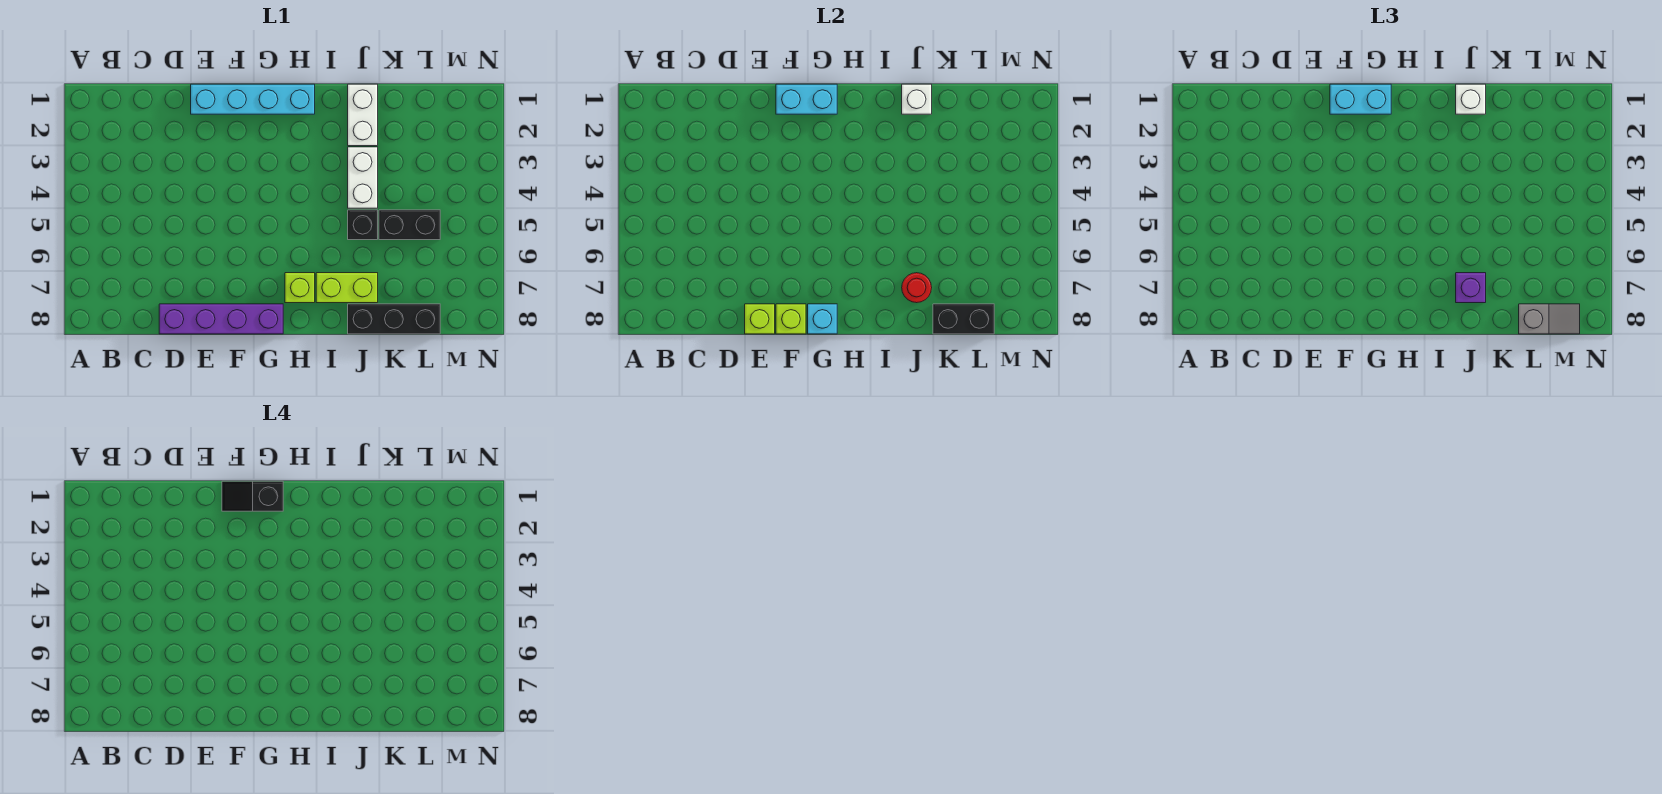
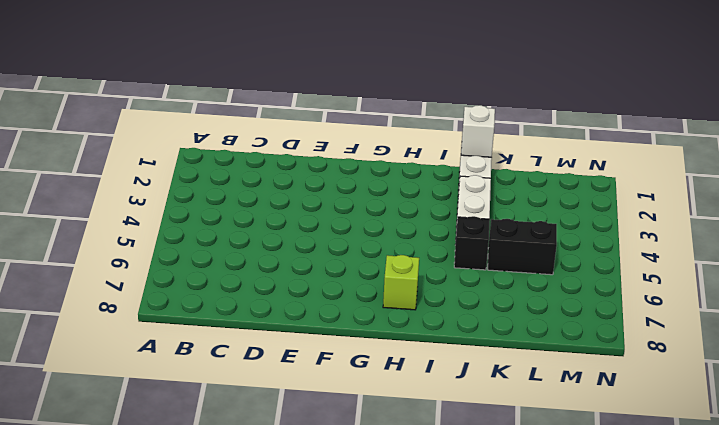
none -> purple 1x4 brick [159,304,283,334]
none -> cyan 1x4 brick [191,84,315,114]
none -> lime 1x2 brick [316,273,378,303]

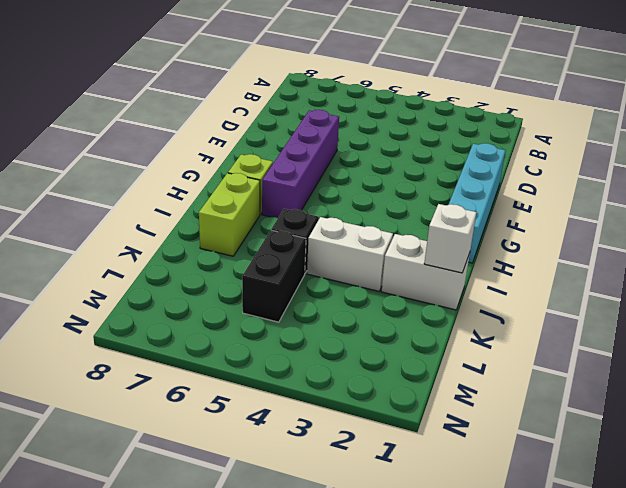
purple 1x4 brick [262,110,339,218] -> purple 1x4 brick moved to [159,304,283,334]
none -> black 1x3 brick [348,304,440,334]
none -> lime 1x1 brick [745,304,775,334]
none -> cyan 1x2 brick [776,84,837,114]

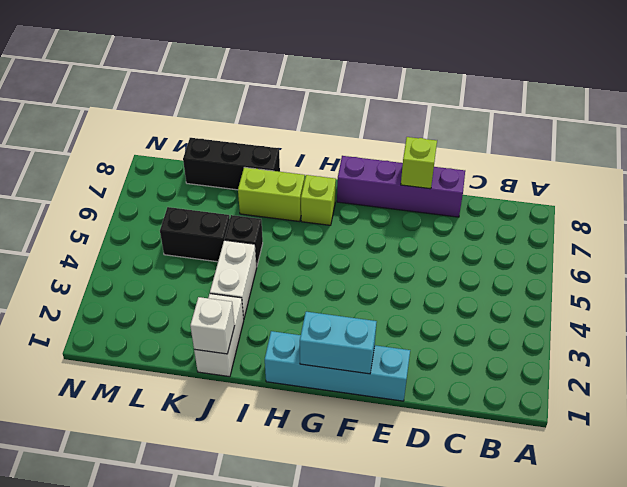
none -> lime 1x1 brick [776,304,806,334]
none -> cyan 1x1 brick [808,304,837,334]
none -> red 1x1 round brick [902,273,932,303]

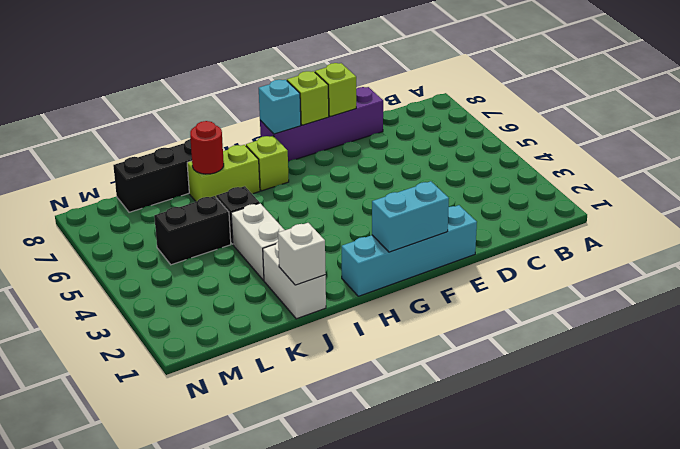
none -> black 1x2 brick [933,304,994,334]
none -> cyan 1x2 brick [1330,84,1391,114]
none -> white 1x1 brick [1456,84,1486,114]

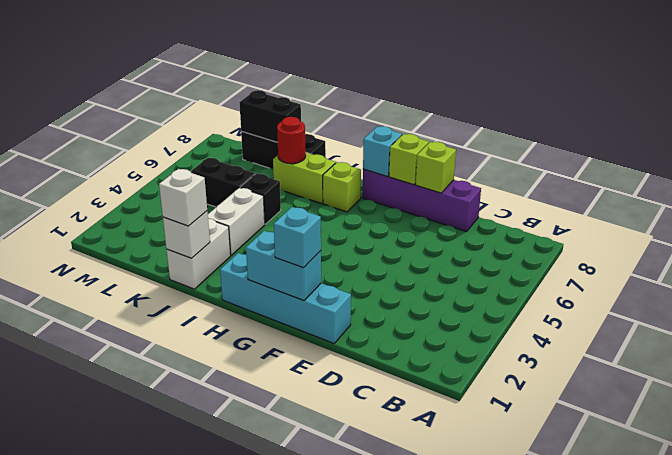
cyan 1x1 brick [274,207,321,268] -> cyan 1x2 brick [1330,84,1391,114]
none -> purple 1x1 brick [1456,273,1486,303]
none -> grey 1x2 slope [1519,304,1580,334]
none -> black 1x2 slope [222,481,283,511]

